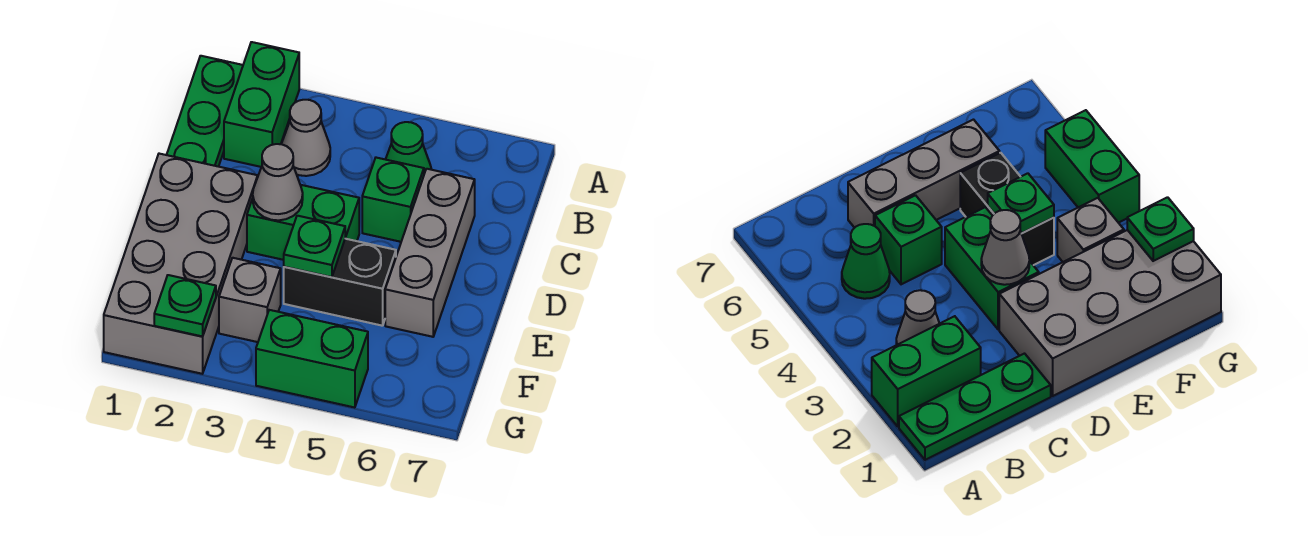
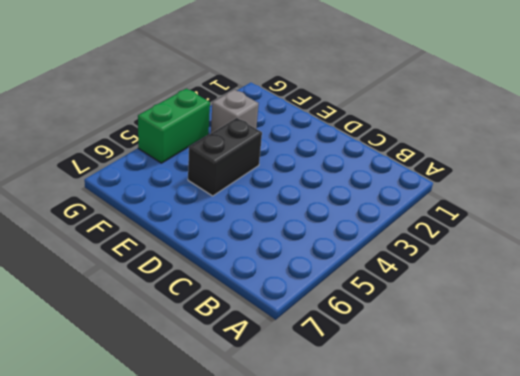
none -> green 1x3 plate [167,56,243,167]
none -> green 1x2 brick [224,42,299,167]
none -> grey 1x1 cone [282,100,330,176]

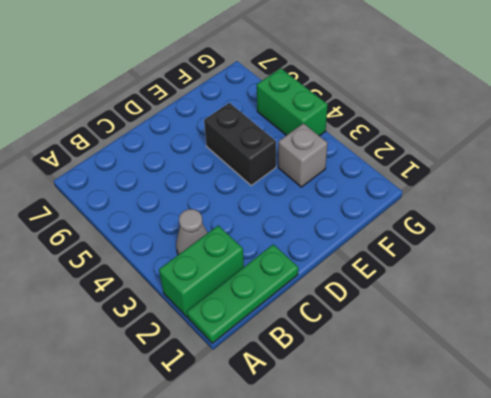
none -> green 1x1 cone [386,122,432,174]
none -> green 1x1 brick [362,158,424,242]
none -> grey 1x3 brick [385,169,475,337]

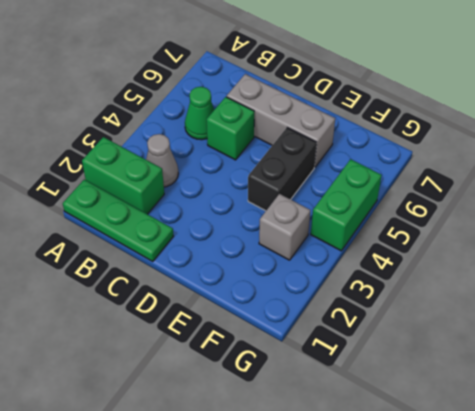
none -> grey 2x4 brick [104,154,258,374]
none -> green 1x2 brick [247,185,359,260]
none -> grey 1x1 cone [253,144,303,220]

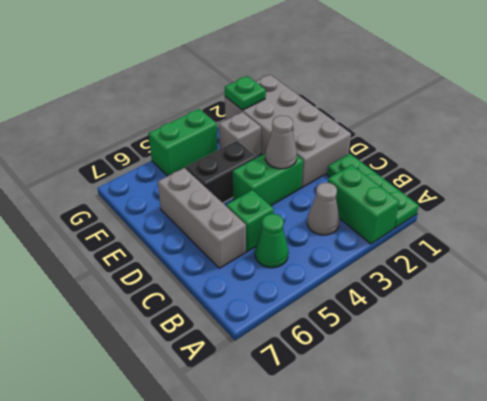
none -> green 1x1 plate [284,216,345,277]

